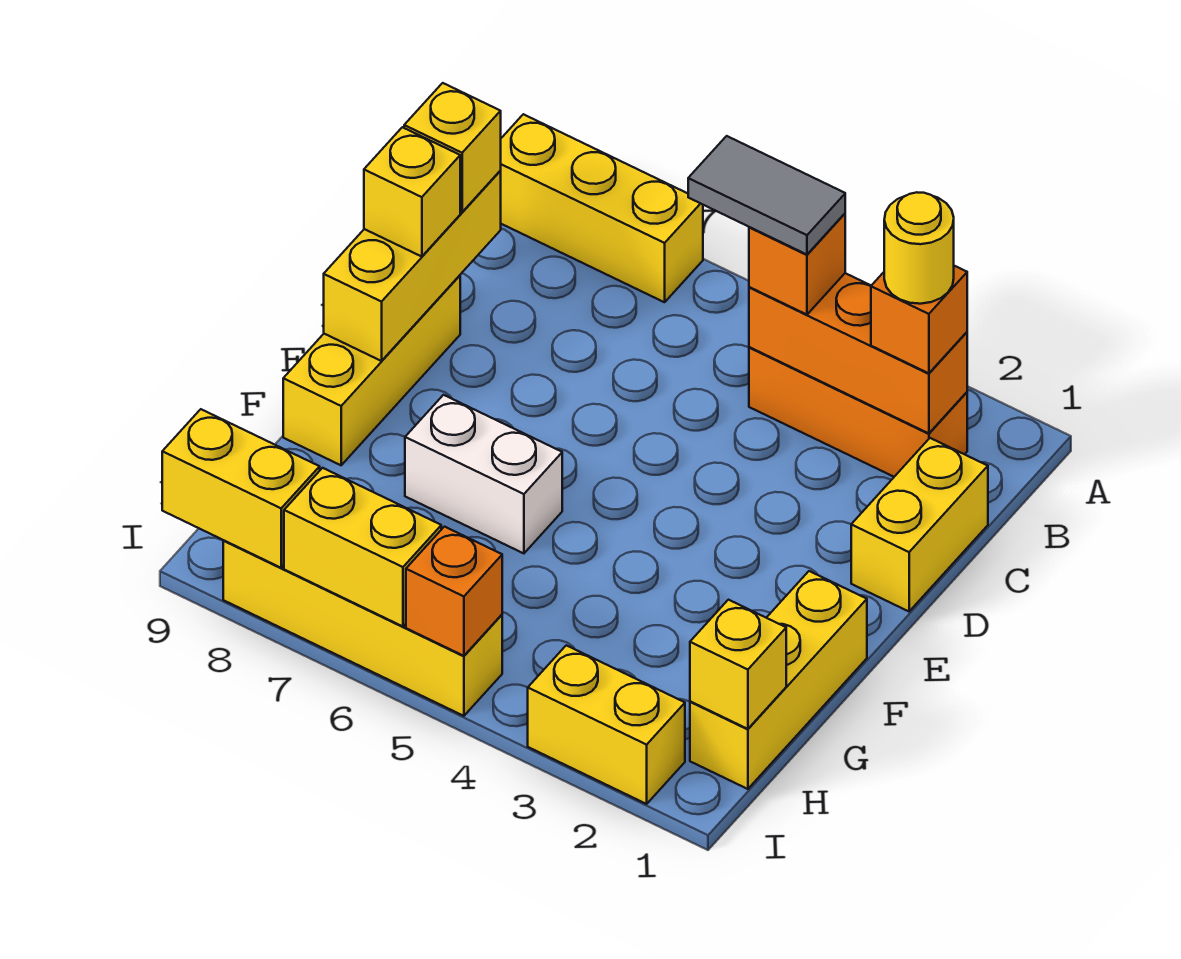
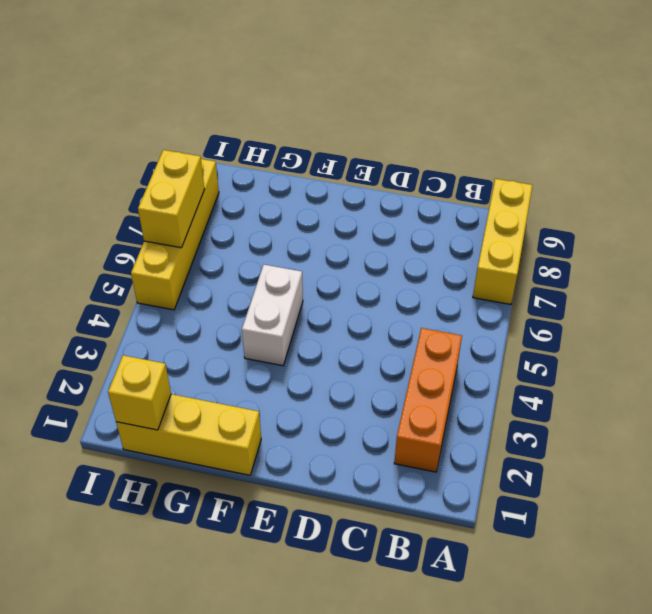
white 1x2 brick [242,265,303,366] -> white 1x2 brick moved to [405,395,562,553]
none -> yellow 1x2 brick [851,438,988,611]
none -> yellow 1x3 brick [283,275,460,465]
none -> yellow 1x2 brick [528,645,685,804]

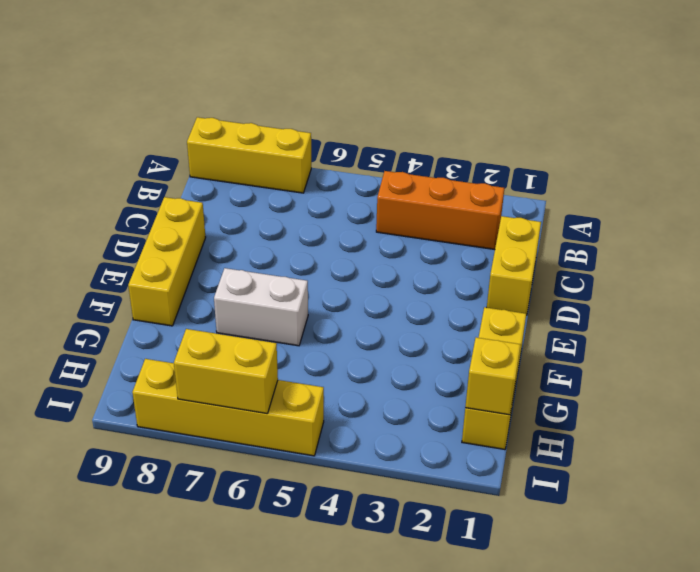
none -> yellow 1x2 brick [528,645,685,804]
none -> orange 1x3 brick [749,273,967,433]
none -> yellow 1x3 brick [324,171,501,361]

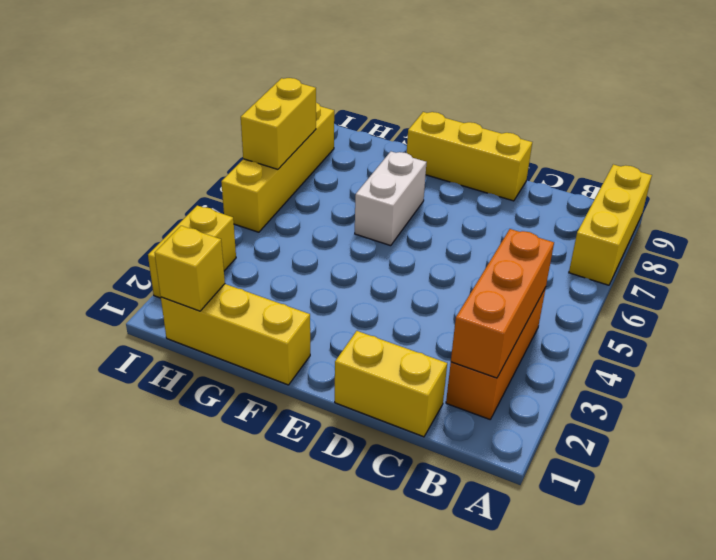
none -> yellow 1x3 brick [324,171,501,361]
none -> orange 1x1 brick [406,527,502,656]
none -> yellow 1x2 brick [162,409,320,568]

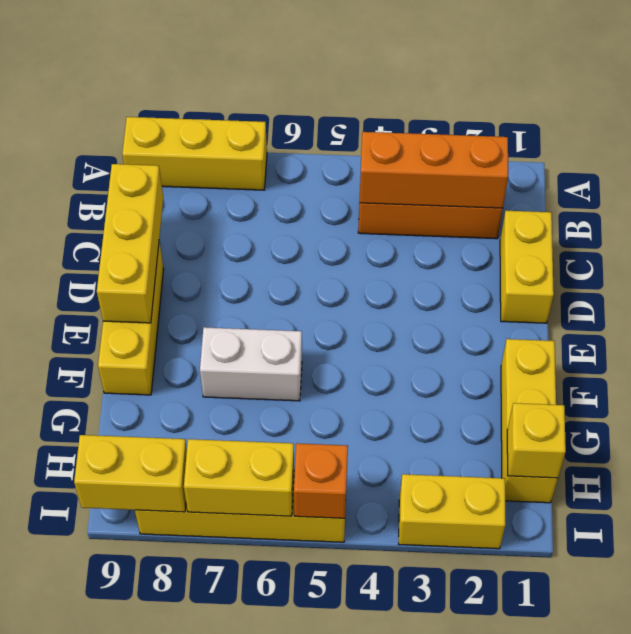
none -> orange 1x1 brick [871,266,967,373]
none -> orange 1x1 brick [749,214,845,315]
none -> yellow 1x1 brick [404,83,501,212]

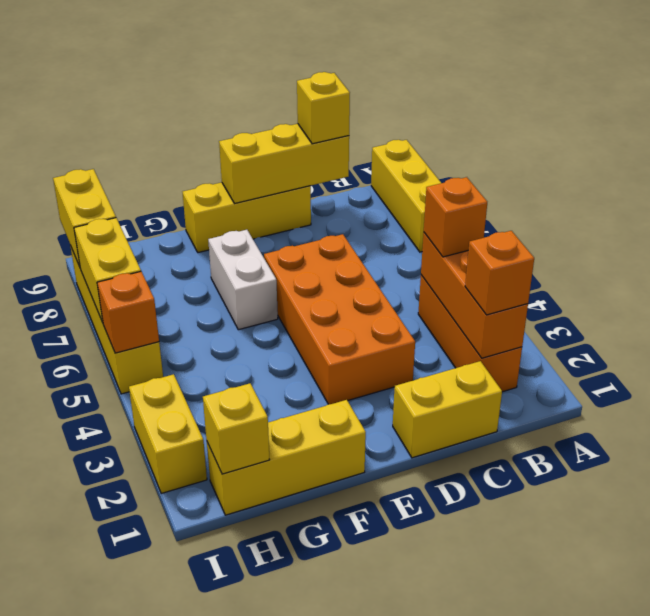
orange 2x4 brick [264,234,415,404] -> none
none -> yellow 1x1 brick [364,127,460,257]
none -> yellow 1x1 round brick [884,192,954,304]
none -> grey 1x2 tile [688,136,845,255]

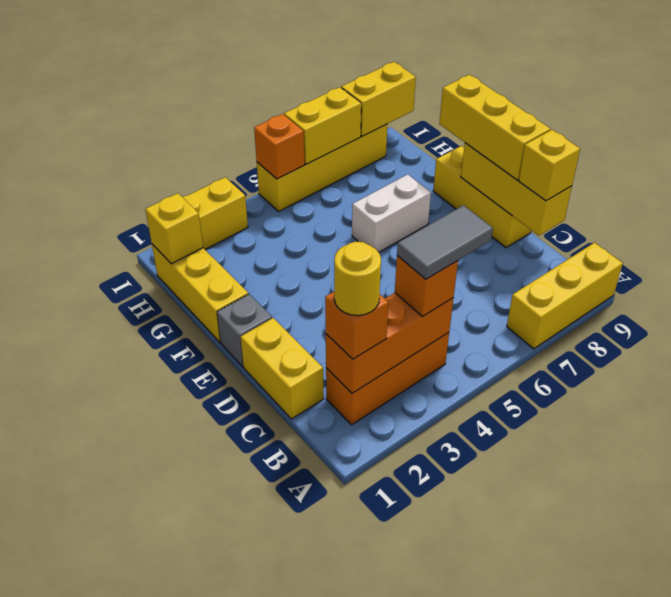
yellow 1x3 brick [439,75,550,180] -> yellow 1x1 brick [364,127,460,257]
grey 1x1 brick [217,294,272,367] -> none

